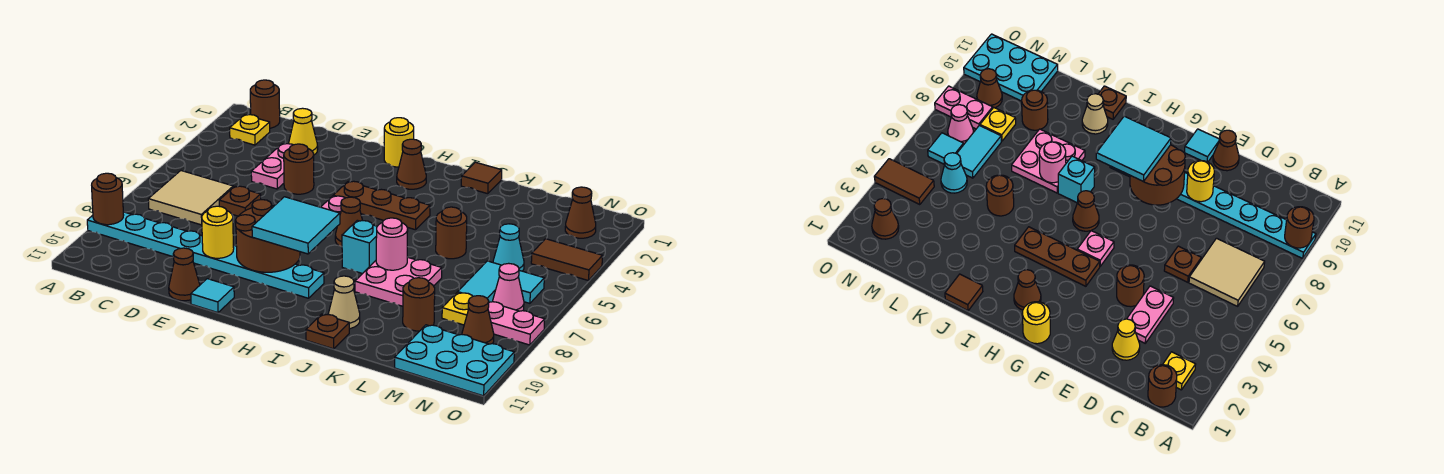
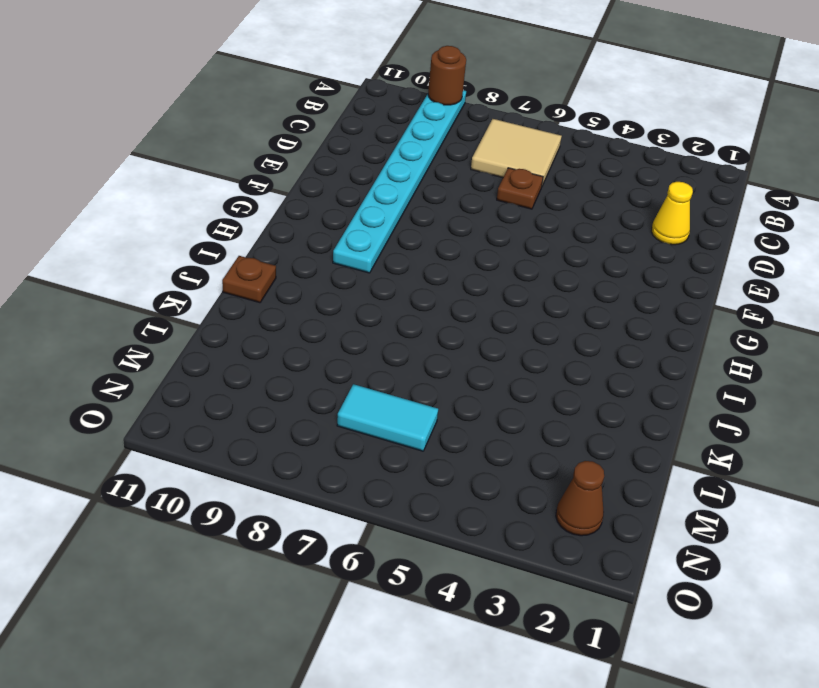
none -> brown 1x1 round brick [250,80,280,128]
none -> yellow 1x1 plate [230,115,270,145]
none -> pink 1x2 plate [251,144,293,189]
none -> brown 1x1 round brick [284,144,314,194]

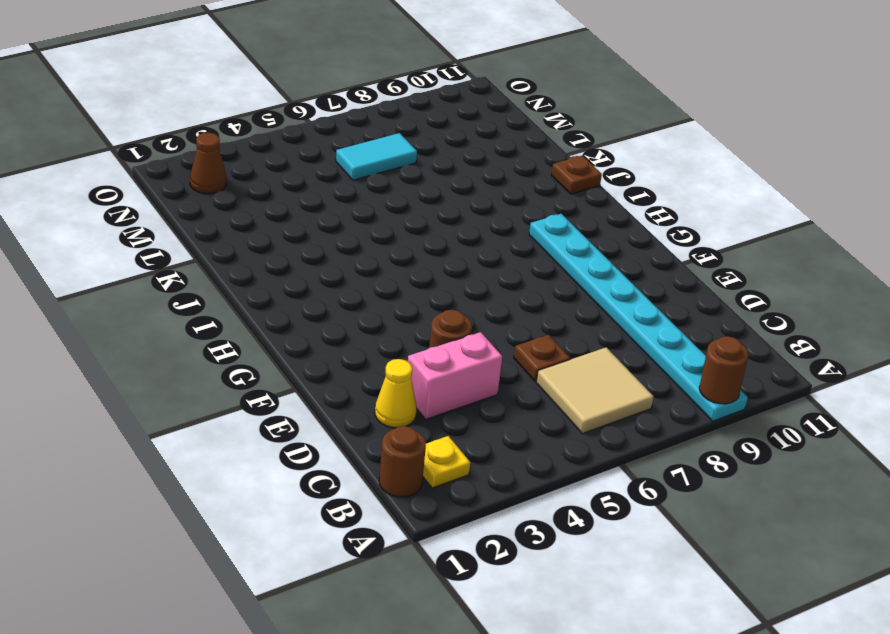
pink 1x2 brick [408,332,502,419] -> pink 1x2 plate [251,144,293,189]
none -> brown 1x1 cone [169,248,200,301]
none -> cyan 1x1 tile [191,279,234,313]
none -> yellow 1x1 round brick [384,118,414,167]
none -> brown 1x3 plate [333,181,430,230]

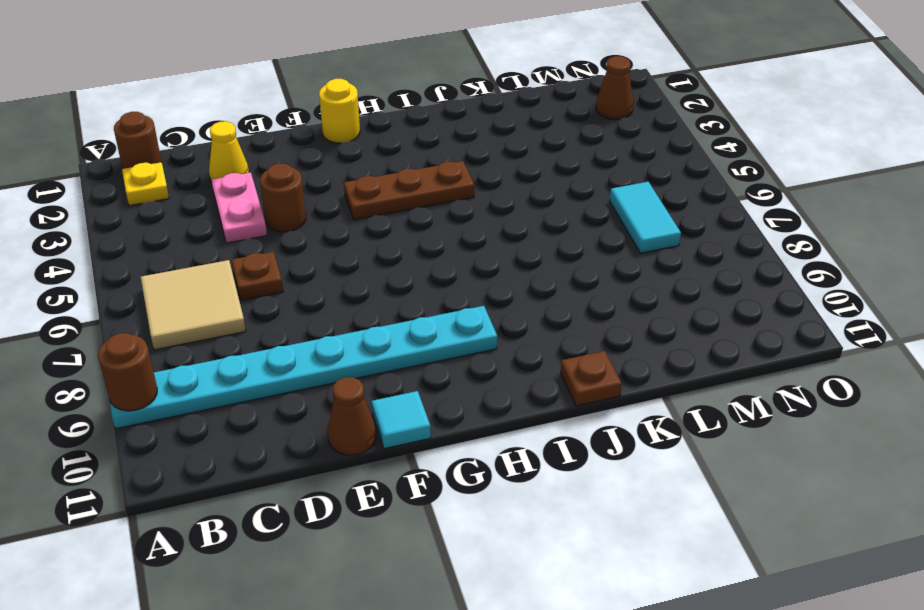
none -> pink 1x1 plate [321,196,345,214]
none -> brown 1x1 cone [397,139,426,189]
none -> brown 1x1 cone [335,197,363,247]
none -> cyan 1x1 brick [342,220,377,274]

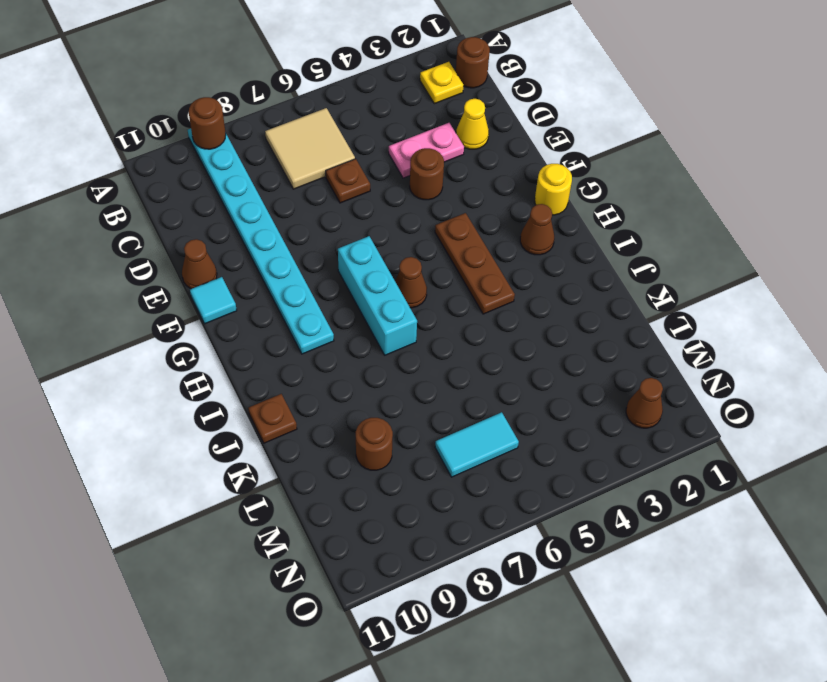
cyan 1x3 brick [338,236,417,355] -> cyan 1x1 brick [342,220,377,274]
none -> pink 1x1 plate [321,196,345,214]
none -> brown 1x1 tile [461,162,502,194]
none -> pink 2x2 plate [355,257,442,306]
none -> tan 1x1 cone [328,276,360,329]

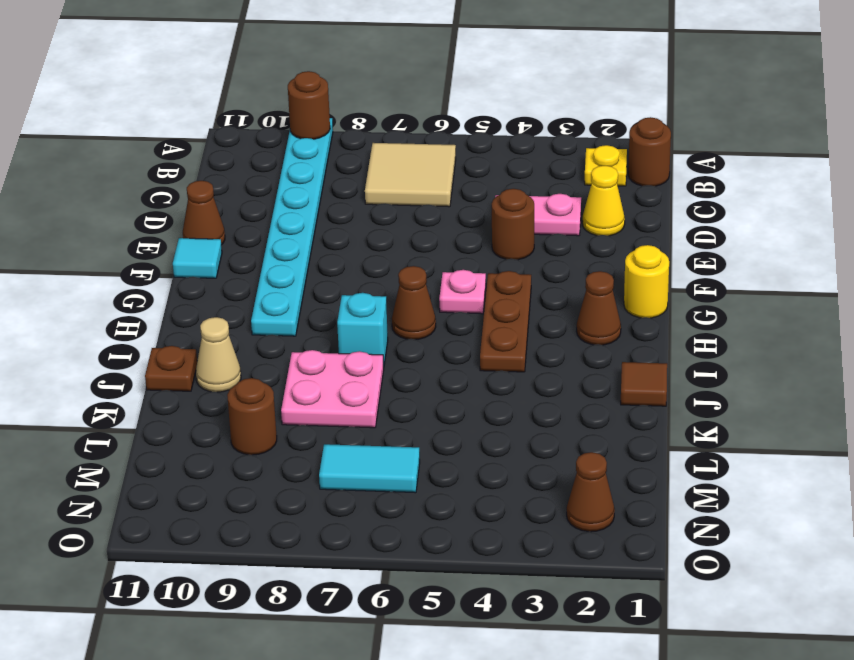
none -> brown 1x1 plate [219,186,261,216]
none -> brown 1x1 round brick [436,207,467,259]
none -> cyan 1x1 cone [493,224,524,271]
none -> yellow 1x1 plate [442,292,473,325]

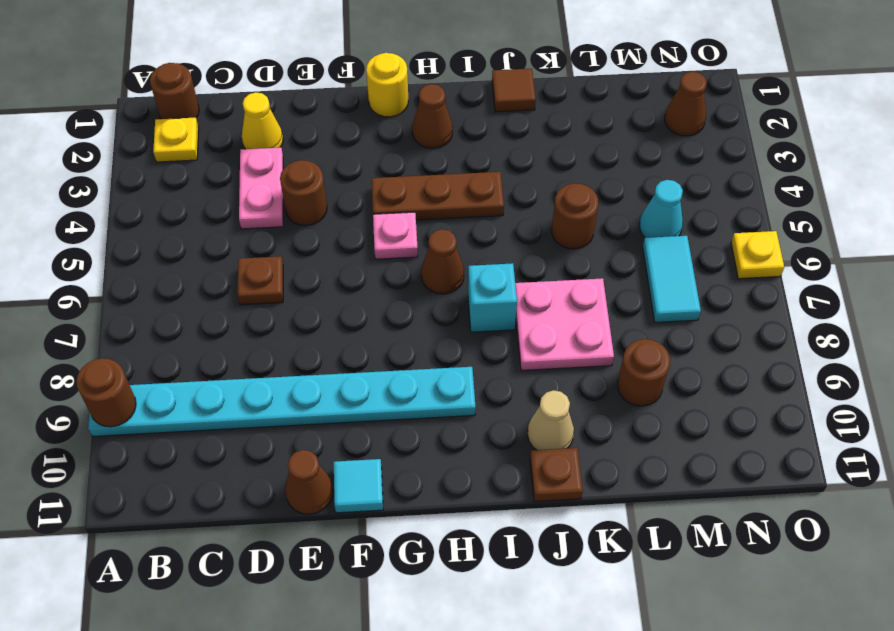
yellow 1x1 plate [731,231,784,279] -> yellow 1x1 plate moved to [442,292,473,325]
none -> tan 2x2 tile [148,171,233,225]
none -> cyan 2x3 plate [395,325,514,396]
none -> brown 1x2 tile [531,239,602,281]
none -> cyan 1x1 tile [518,270,544,303]

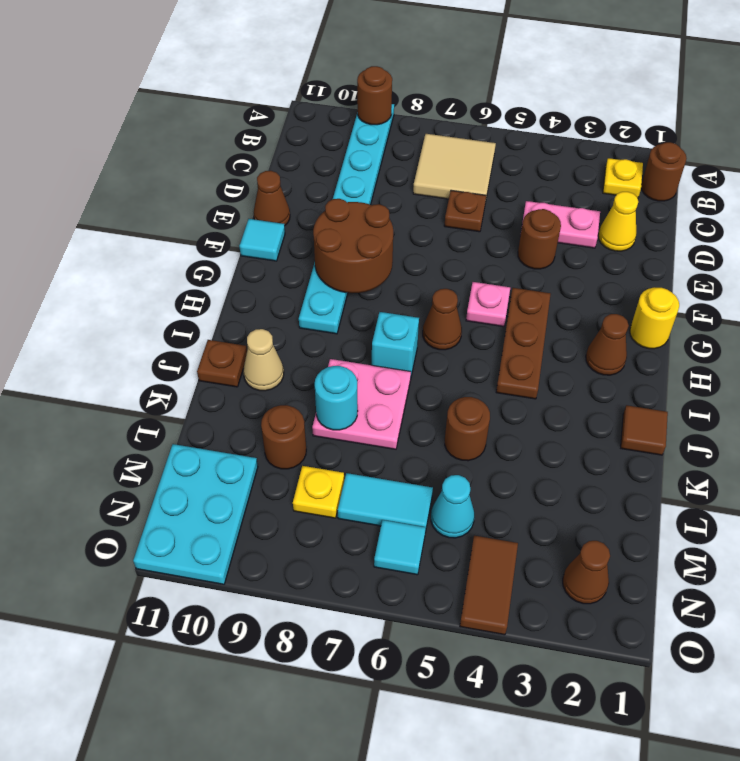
cyan 1x1 round brick [315,366,358,430] -> none
none -> pink 1x1 cone [493,263,524,311]
none -> pink 1x2 plate [488,302,545,345]
none -> brown 1x1 cone [462,296,494,344]
none -> yellow 1x1 round brick [202,206,234,258]

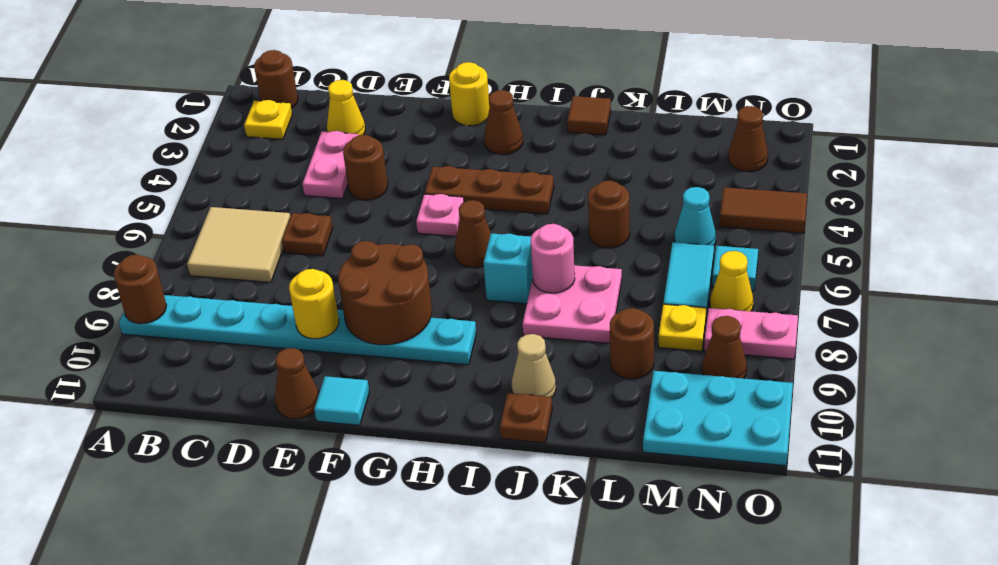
yellow 1x1 cone [710,251,753,311] -> pink 1x1 cone [493,263,524,311]
none -> cyan 2x2 tile [252,197,340,254]

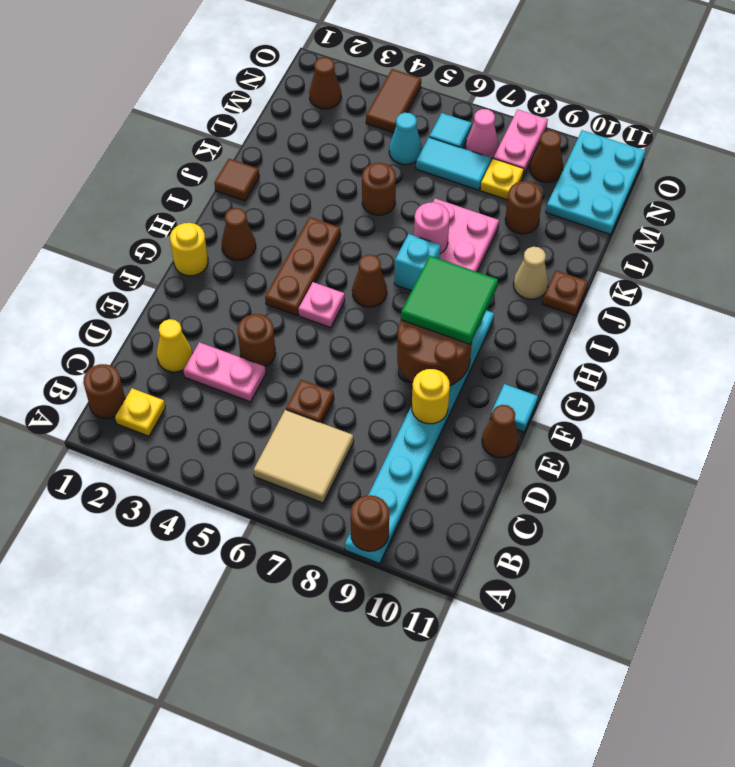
green 2x2 tile [401,256,498,344] -> cyan 2x2 tile [252,197,340,254]

